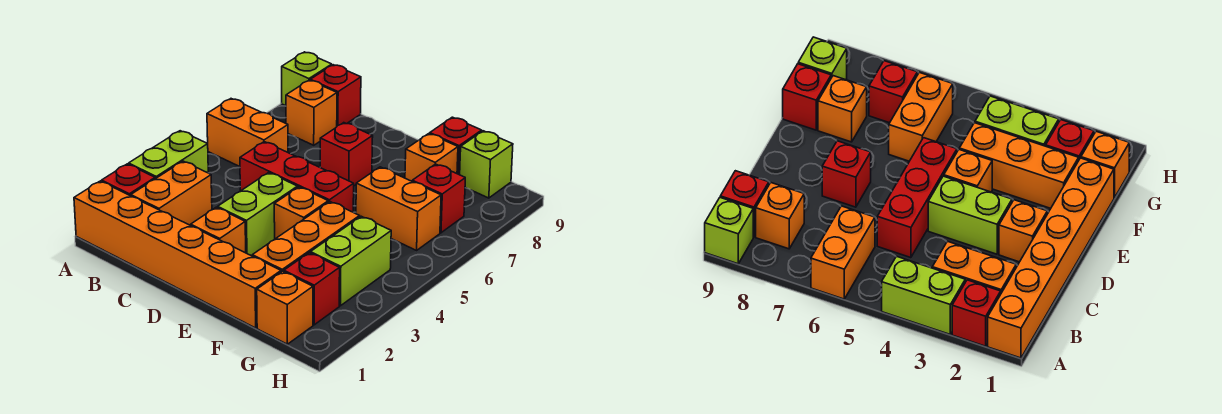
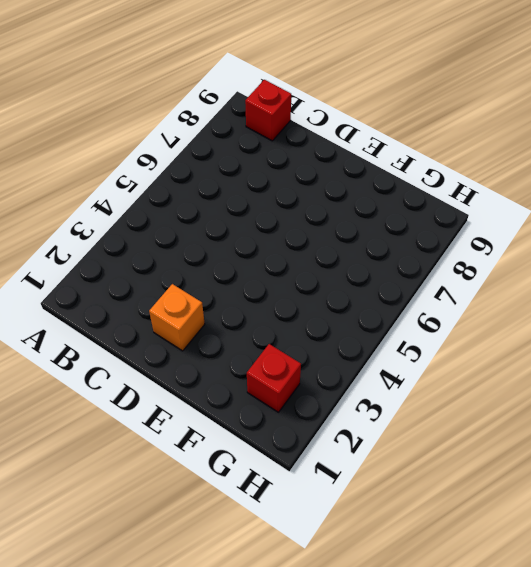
none -> orange 1x6 brick [74,181,281,328]
none -> red 1x1 brick [102,164,155,196]
none -> lime 1x2 brick [129,131,208,179]

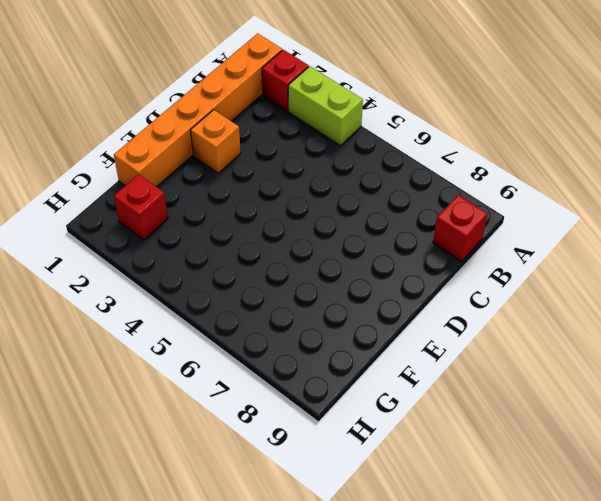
none -> orange 1x2 brick [207,99,288,167]
none -> lime 1x1 brick [282,52,332,106]
none -> orange 1x2 brick [131,161,212,225]

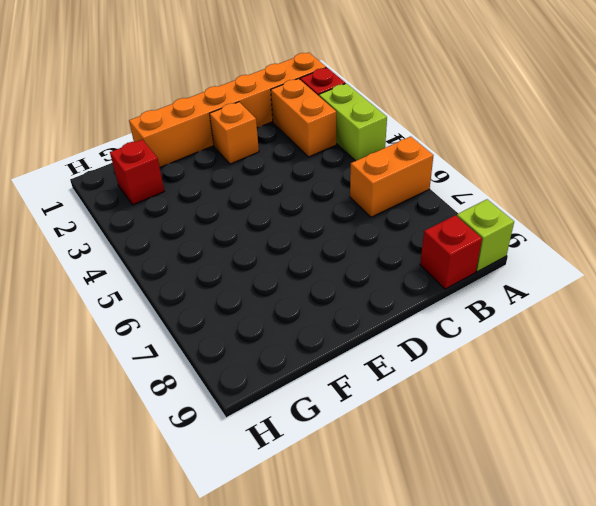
none -> orange 1x1 brick [286,80,337,145]
none -> red 1x3 brick [240,142,354,212]
none -> lime 1x2 brick [218,173,298,256]

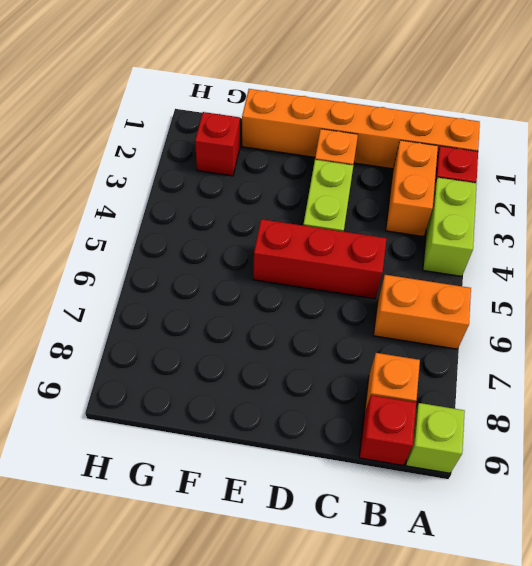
none -> red 1x1 brick [320,123,373,186]
none -> orange 1x1 brick [274,187,328,239]
none -> orange 1x3 brick [252,202,360,272]

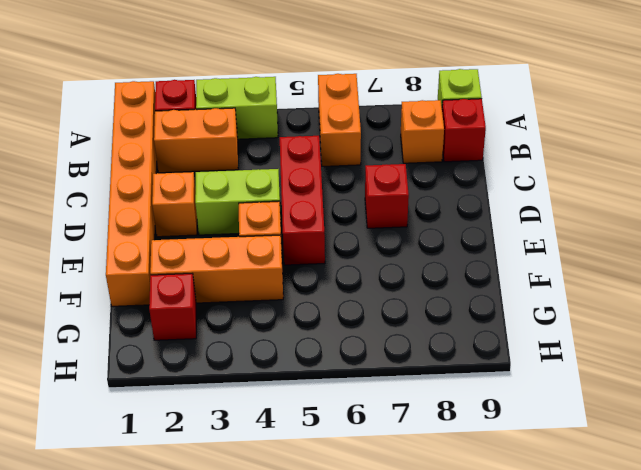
none -> orange 1x2 brick [356,167,441,250]
none -> orange 1x1 brick [405,134,458,181]
none -> red 1x1 brick [430,117,482,175]

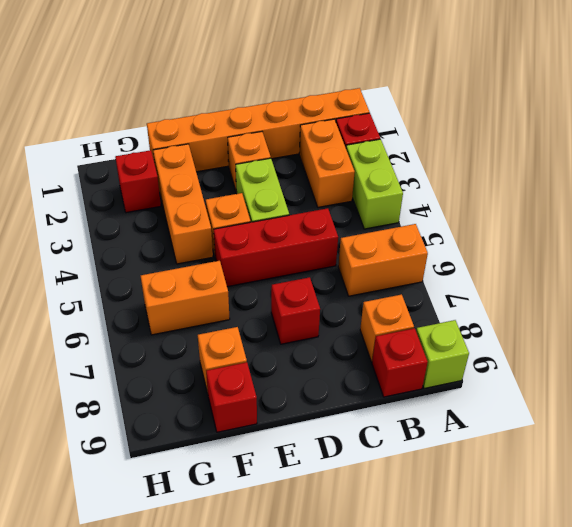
none -> orange 1x1 brick [257,271,313,344]
none -> lime 1x2 brick [310,216,391,306]
none -> red 1x1 brick [412,164,465,233]

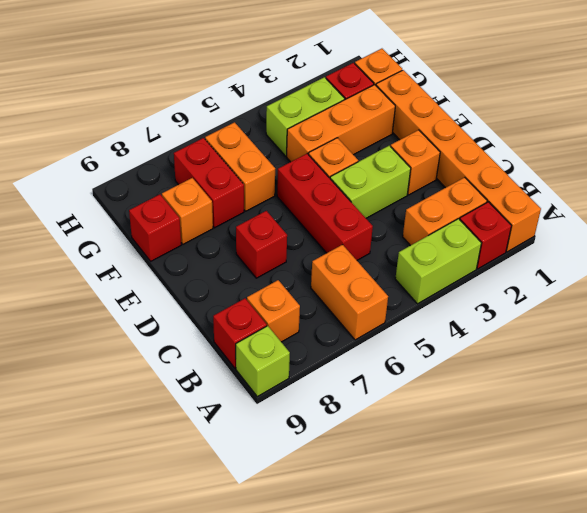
red 1x2 brick [174,138,244,228] -> red 1x1 brick [412,164,465,233]
none -> lime 1x1 brick [460,131,513,198]

